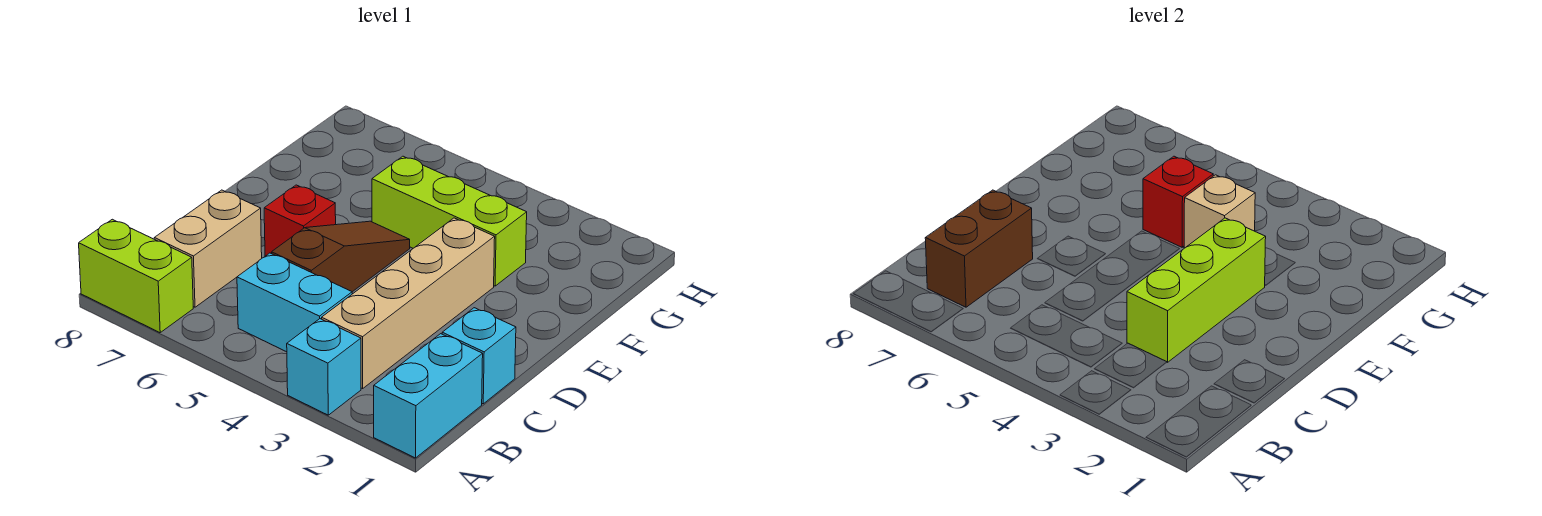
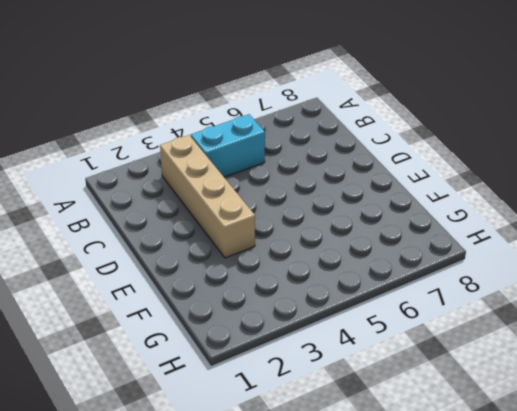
none -> cyan 1x2 brick [374,334,483,458]
none -> cyan 1x1 brick [287,319,361,415]
none -> lime 1x2 brick [79,219,193,333]

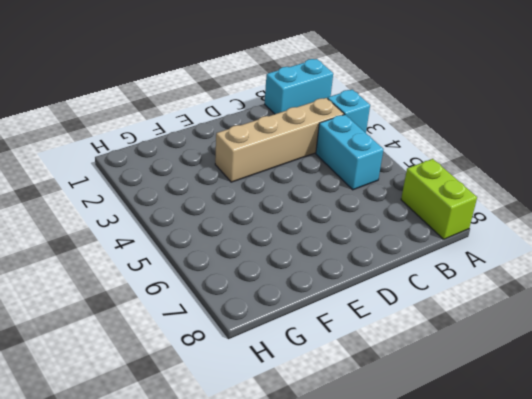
none -> tan 1x2 brick [154,190,262,307]
none -> cyan 1x1 brick [442,308,516,404]
none -> brown 1x3 slope [272,221,410,292]

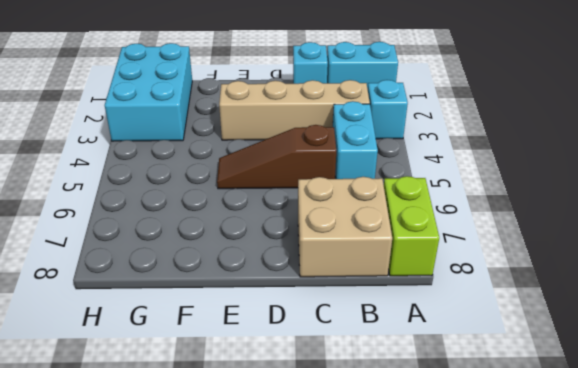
tan 2x2 brick [298,177,392,277] -> tan 1x2 brick [154,190,262,307]
cyan 2x3 brick [105,43,192,141] -> none
none -> red 1x1 brick [264,185,336,256]
none -> lime 1x3 brick [372,156,527,286]
none -> brown 1x2 brick [925,190,1033,307]

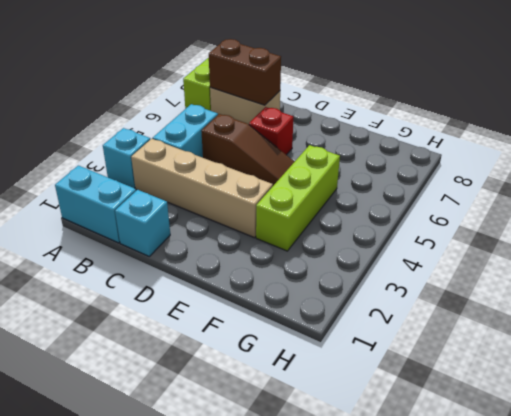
none -> lime 1x3 brick [1127,218,1266,362]
none -> tan 1x1 brick [1184,175,1255,248]
none -> red 1x1 brick [1143,156,1213,247]

